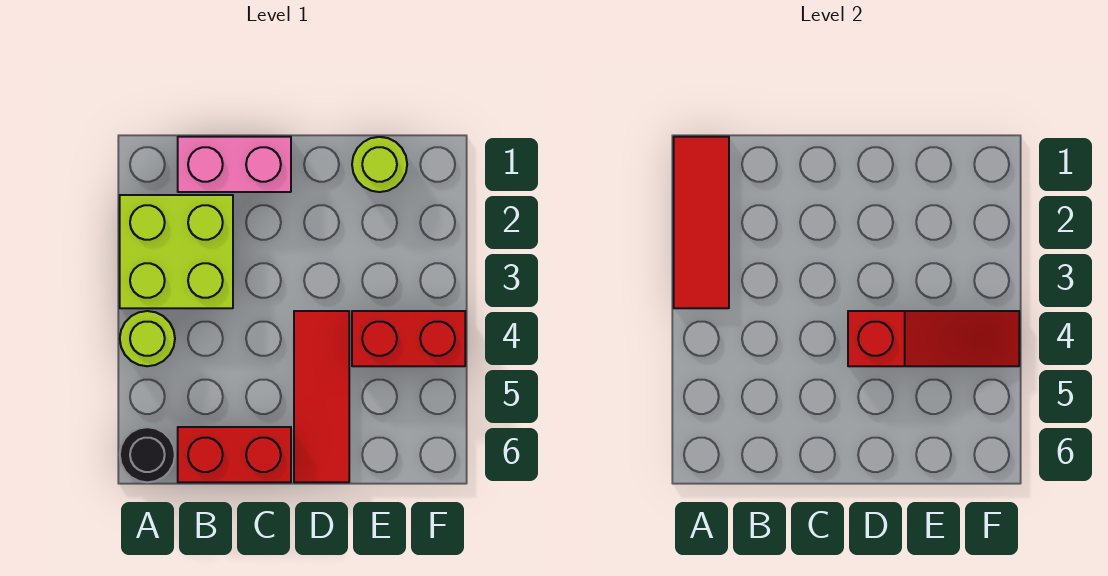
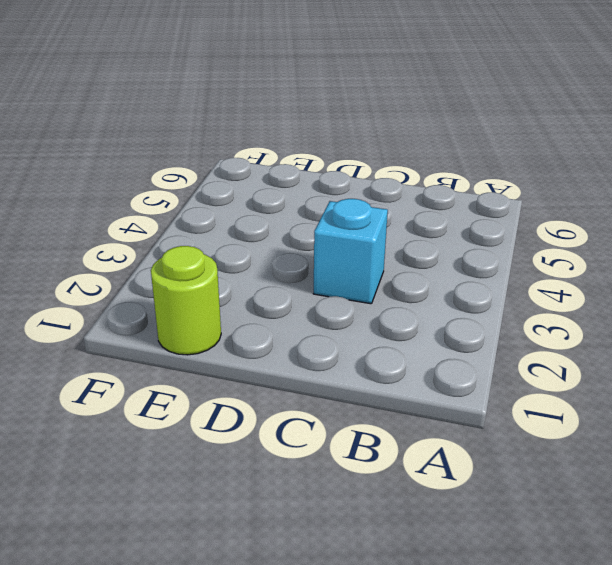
cyan 1x1 brick [313,199,388,304] -> none
none -> lime 2x2 brick [120,195,233,308]
none -> lime 1x1 round brick [120,311,175,366]

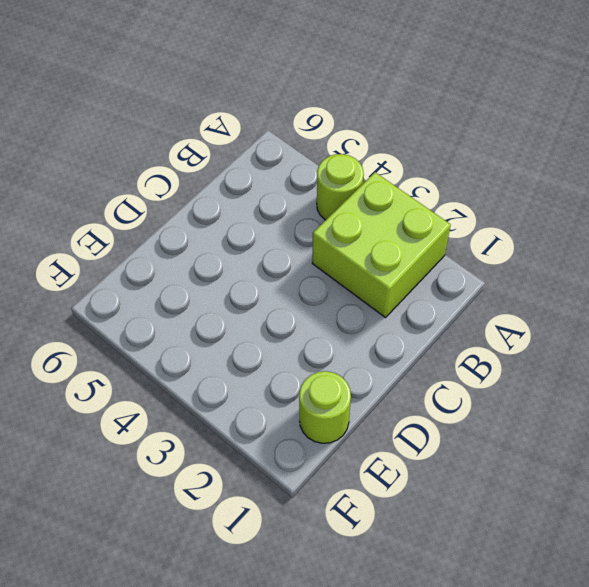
none -> black 1x1 round brick [120,427,175,482]
none -> pink 1x2 brick [178,137,291,192]

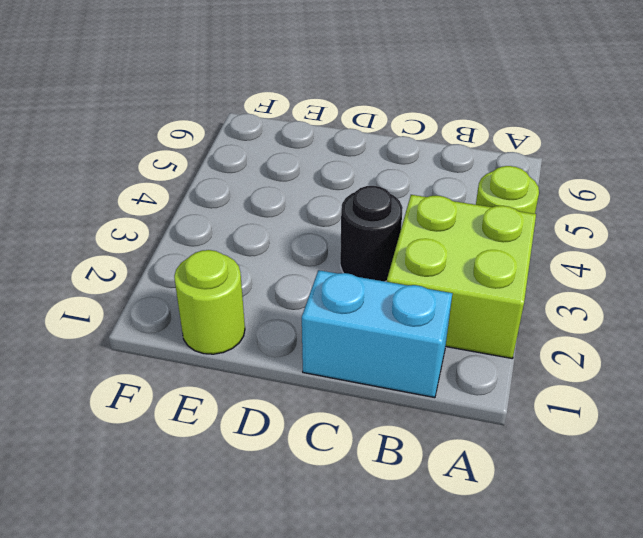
cyan 1x2 brick [302,270,452,398] -> pink 1x2 brick [178,137,291,192]
black 1x1 round brick [340,186,403,282] -> black 1x1 round brick moved to [120,427,175,482]
none -> red 1x2 brick [178,427,291,482]
none -> red 1x3 tile [294,311,349,482]

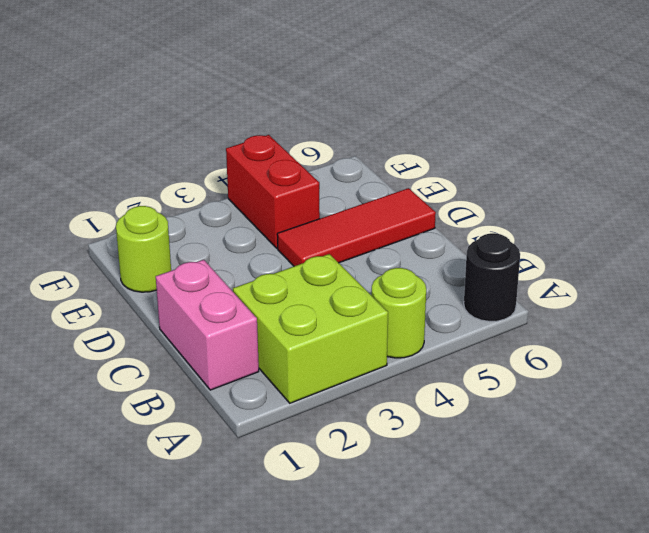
none -> red 1x2 brick [178,427,291,482]
none -> red 1x3 tile [674,137,729,308]

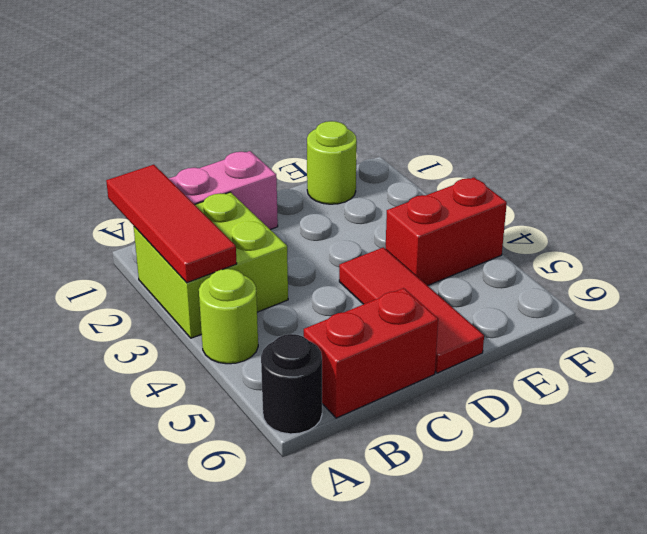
none -> red 1x3 slope [848,311,1019,366]

